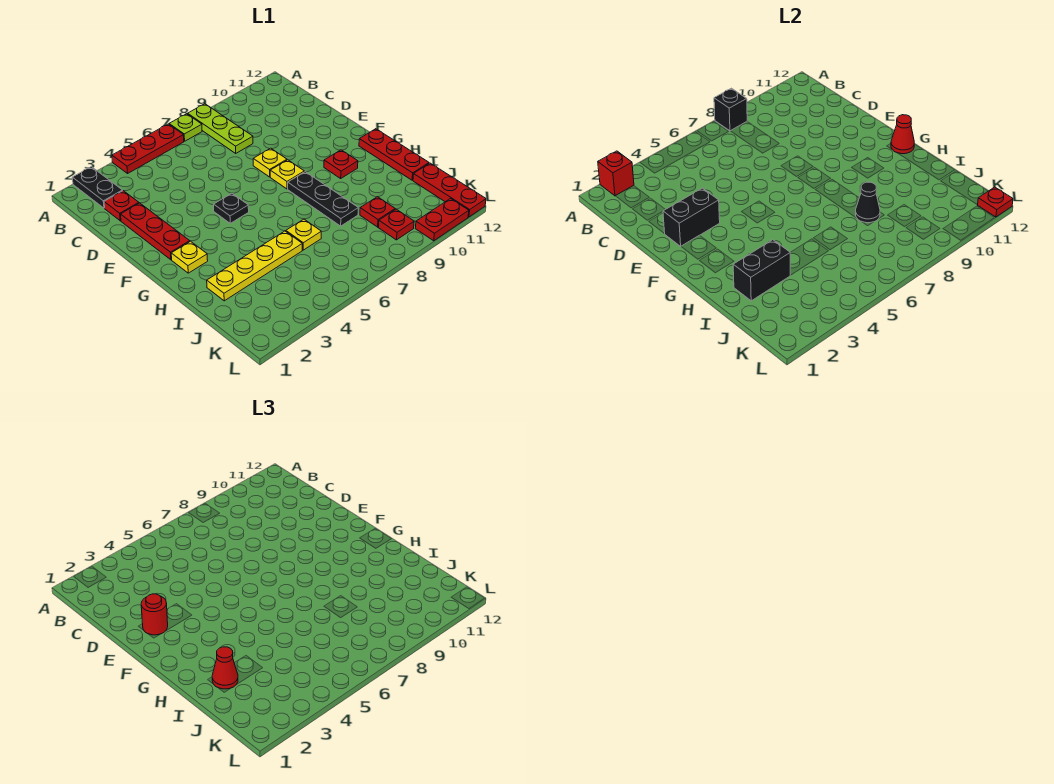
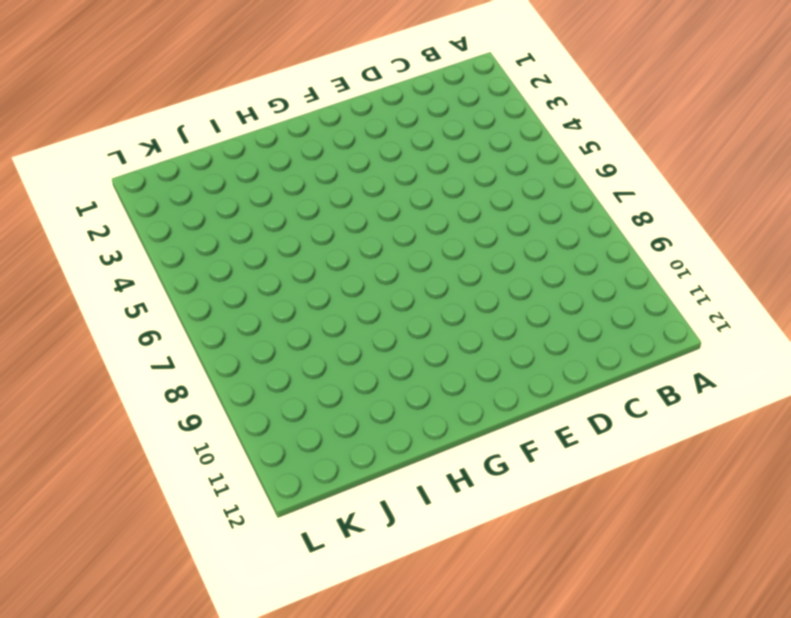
none -> black 1x2 plate [72,167,123,208]
none -> red 1x3 plate [112,124,184,173]
none -> lime 1x1 plate [169,114,202,141]

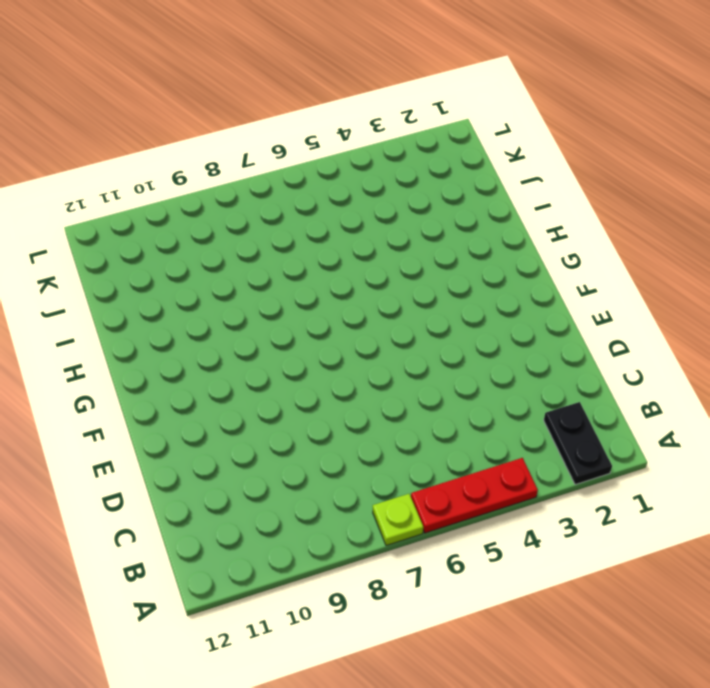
none -> lime 1x3 plate [188,104,253,153]
none -> red 1x1 plate [104,191,139,221]
none -> red 1x3 plate [121,203,190,260]

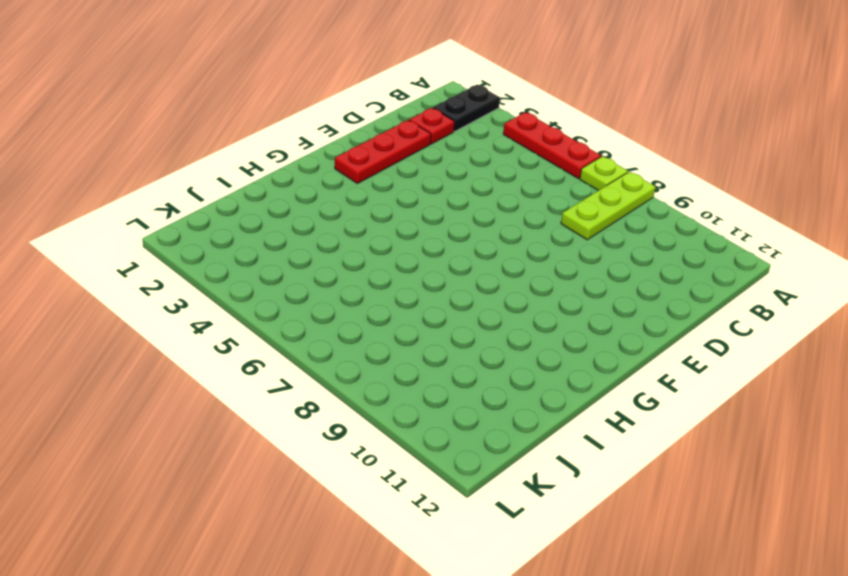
none -> yellow 1x1 plate [253,148,287,177]
none -> black 1x1 plate [214,193,249,223]
none -> yellow 1x1 plate [270,160,304,189]

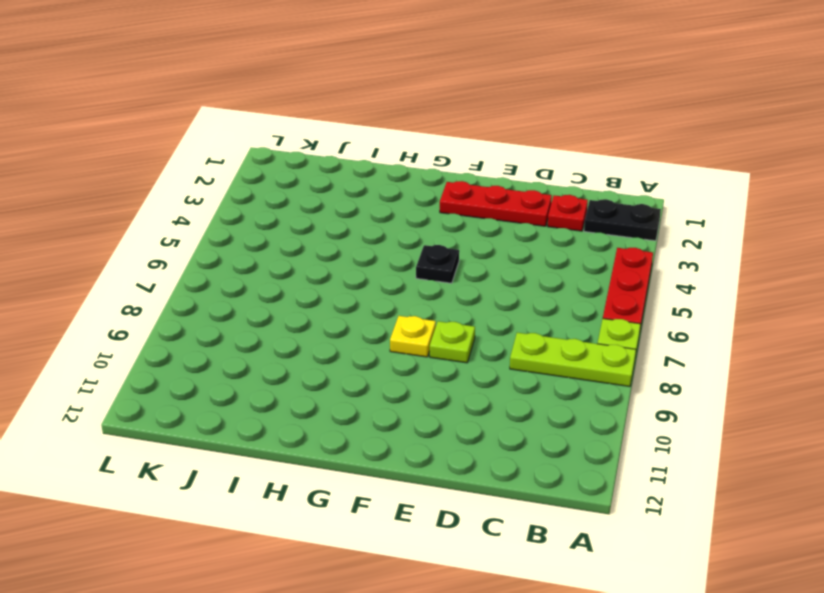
lime 1x1 plate [430,321,475,363] -> yellow 1x1 plate [253,148,287,177]
none -> yellow 1x1 plate [171,241,208,273]
none -> black 1x3 plate [288,172,358,226]
none -> red 1x1 plate [324,150,358,178]

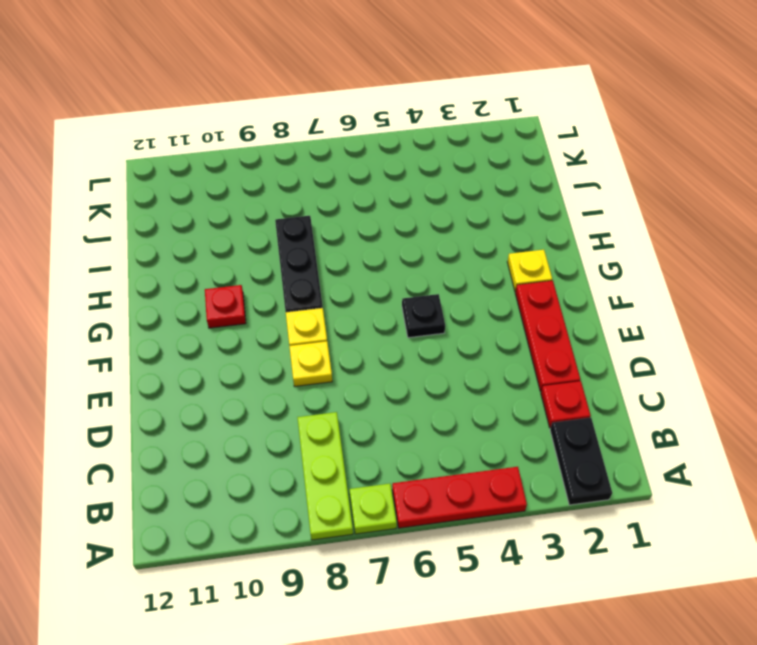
none -> red 1x3 plate [359,129,429,180]
none -> yellow 1x4 plate [207,231,302,301]
none -> yellow 1x1 plate [286,219,321,250]

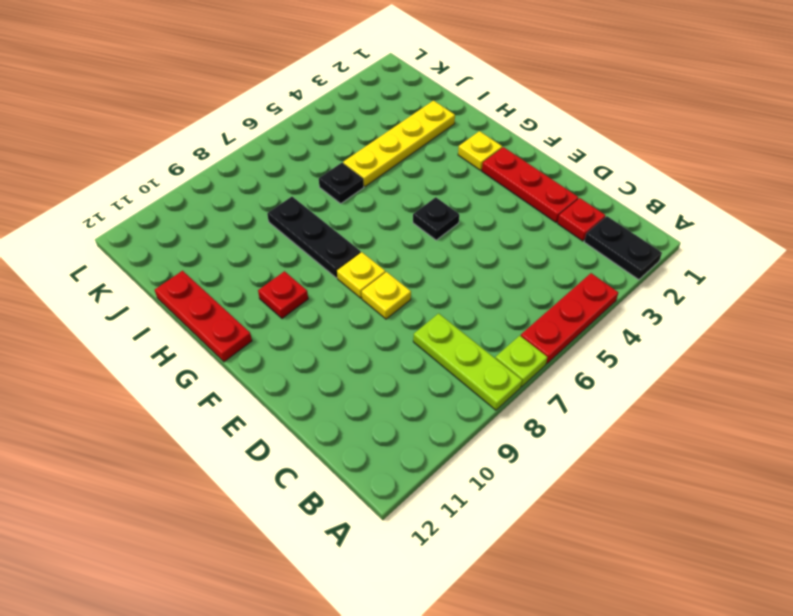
black 1x1 plate [319,163,364,203] -> yellow 1x1 plate [286,219,321,250]
none -> red 1x1 plate [360,197,395,227]
none -> red 1x3 plate [413,163,486,217]
none -> red 1x1 plate [378,209,414,240]

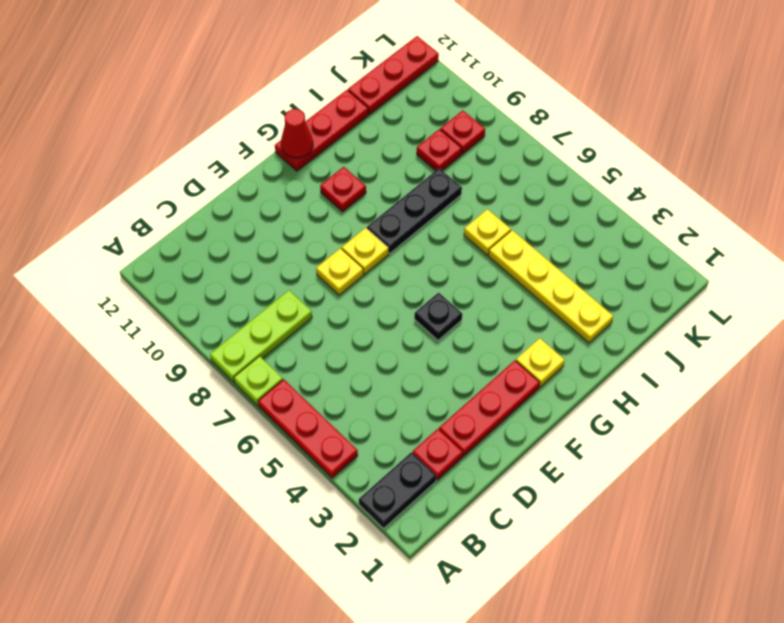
none -> red 1x2 plate [415,199,469,241]
none -> red 1x1 brick [598,151,634,196]
none -> black 1x1 brick [714,88,747,131]

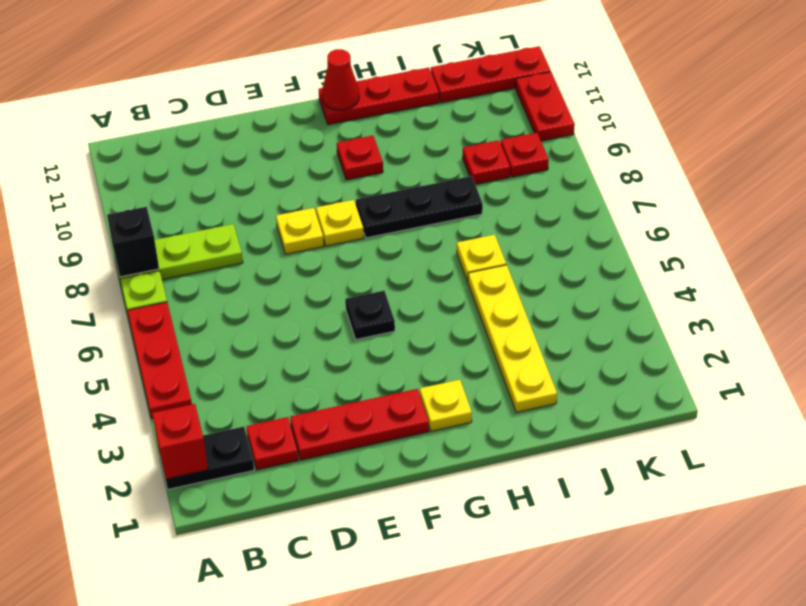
none -> black 1x2 brick [663,188,720,246]
none -> black 1x2 brick [733,240,790,301]
none -> black 1x1 cone [856,182,880,223]

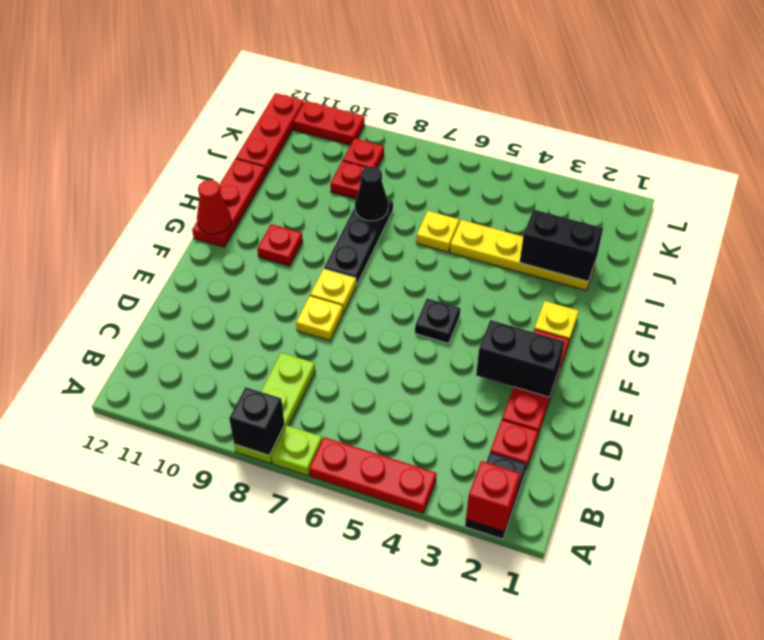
none -> red 1x1 plate [978,187,1013,217]
none -> red 1x1 round brick [141,594,168,635]
none -> red 1x1 cone [212,647,238,689]

